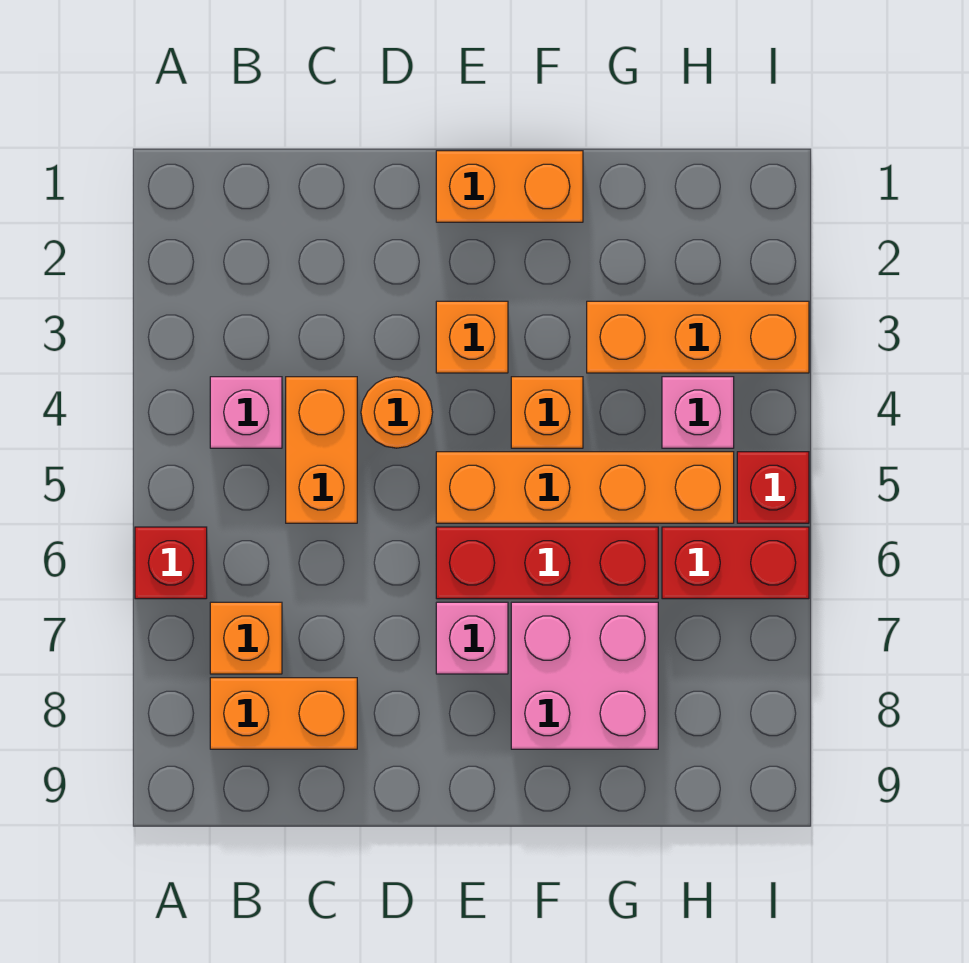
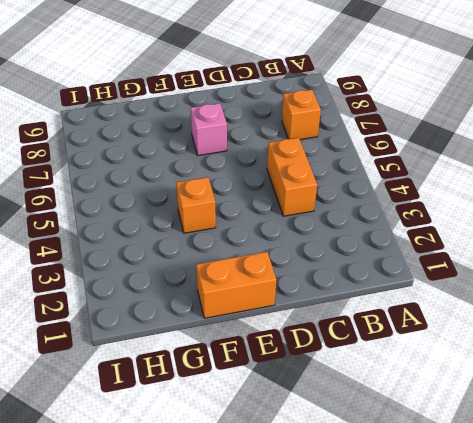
none -> red 1x1 brick [135,527,207,599]
none -> pink 1x1 brick [210,377,282,448]
none -> orange 1x2 brick [210,678,357,749]

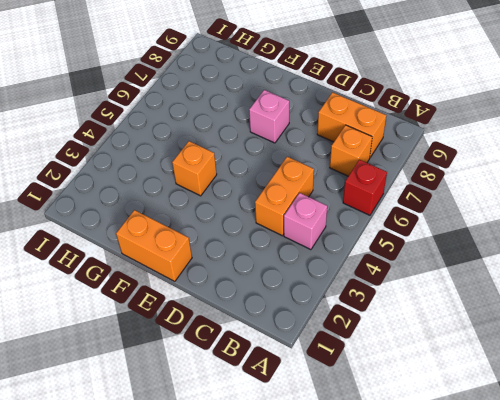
none -> orange 1x1 round brick [361,377,433,448]
none -> orange 1x1 brick [436,301,508,373]
none -> orange 1x4 brick [436,452,734,523]

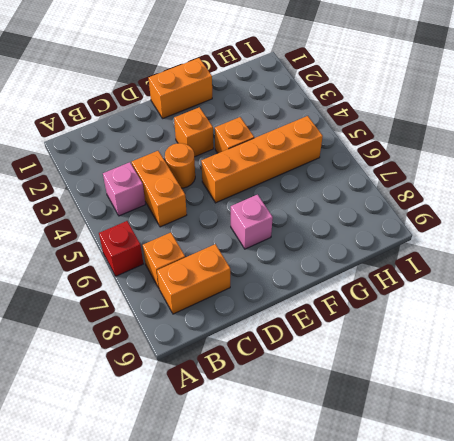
none -> red 1x3 brick [436,527,658,599]
none -> pink 2x2 brick [511,602,658,749]
none -> orange 1x3 brick [587,301,809,373]

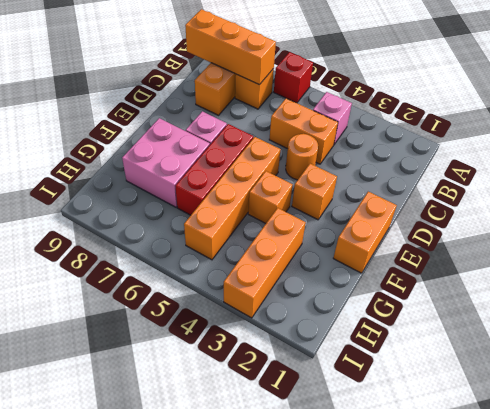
orange 1x3 brick [185,9,276,85] -> none
none -> pink 1x1 brick [662,377,734,448]
none -> red 1x2 brick [662,527,809,599]
none -> red 1x1 brick [737,452,809,523]

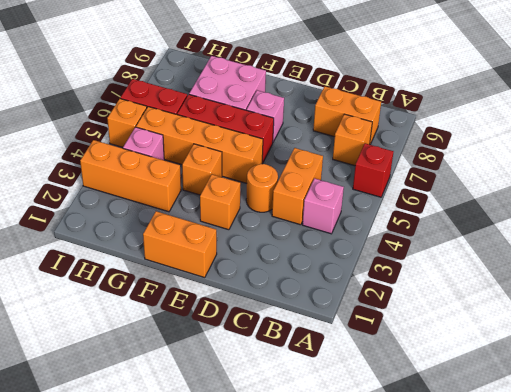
orange 1x1 brick [107,99,147,147] -> red 1x1 brick [737,452,809,523]

